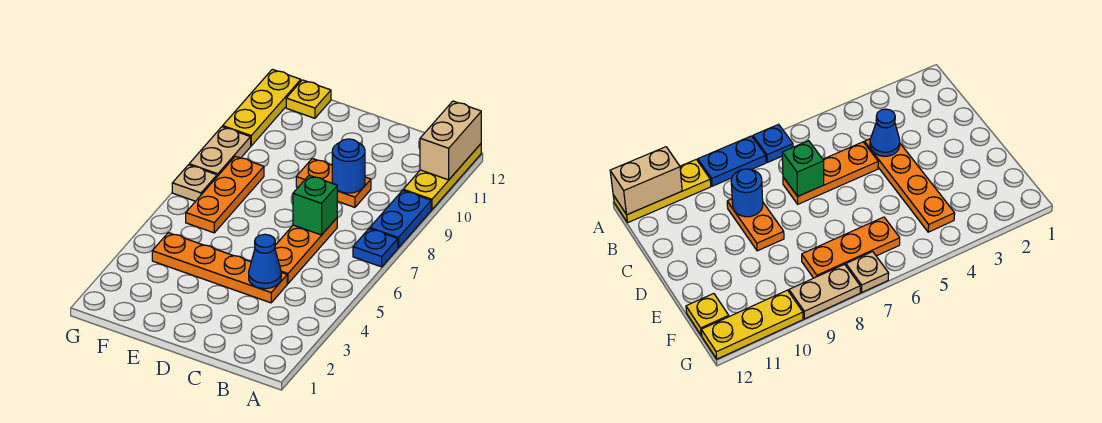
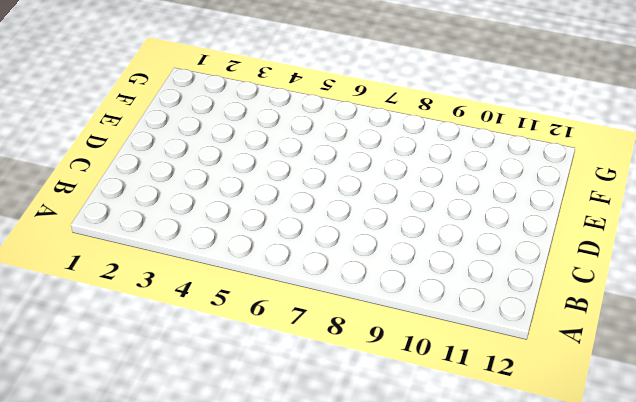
none -> blue 1x1 plate [353,229,398,267]
none -> blue 1x2 plate [370,190,431,248]
none -> yellow 1x3 plate [403,144,481,210]

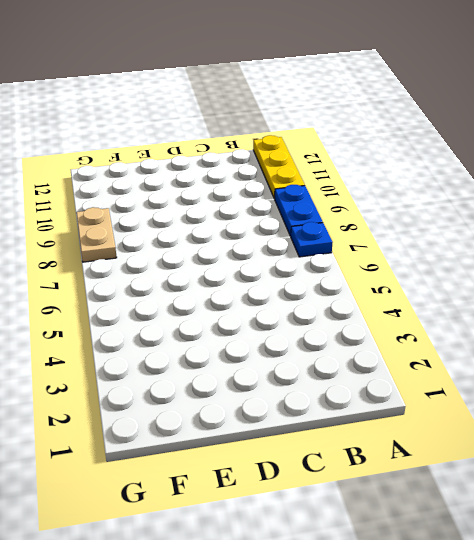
none -> orange 1x4 plate [152,233,287,303]
none -> orange 1x3 plate [275,218,337,284]
none -> orange 1x2 plate [296,158,371,207]

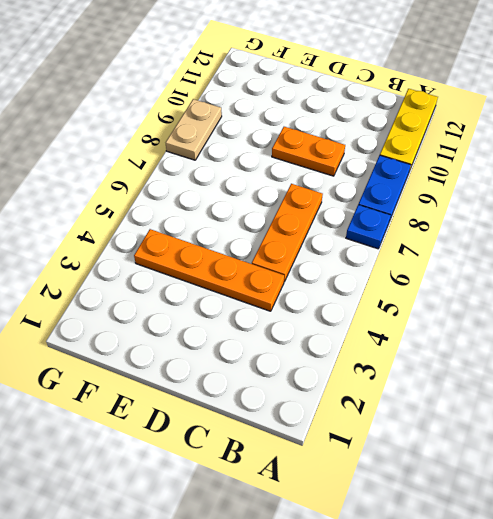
none -> orange 1x3 plate [186,156,264,233]
none -> yellow 1x1 plate [286,80,331,118]
none -> tan 1x1 plate [172,165,217,201]

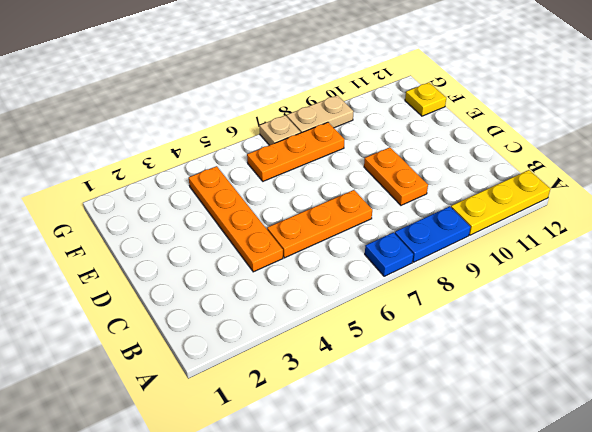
none -> yellow 1x3 plate [223,69,301,146]
none -> tan 1x2 brick [420,101,481,180]
none -> blue 1x1 cone [249,234,281,289]

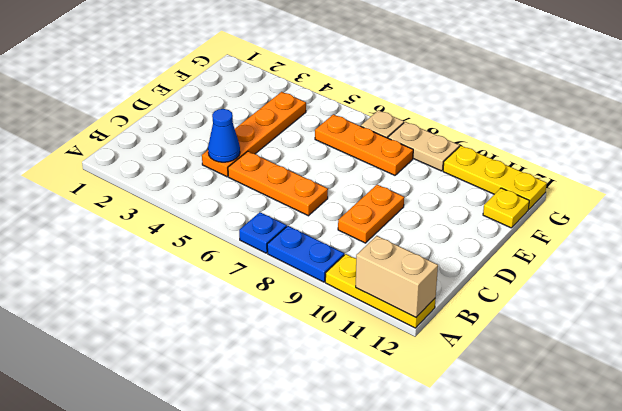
none -> green 1x1 brick [293,175,337,235]
none -> blue 1x1 round brick [332,139,365,193]

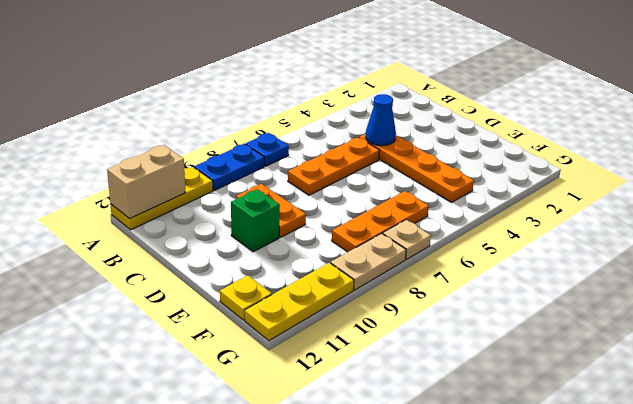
green 1x1 brick [231,189,280,252] -> green 1x1 brick moved to [293,175,337,235]
none -> blue 1x1 round brick [332,139,365,193]

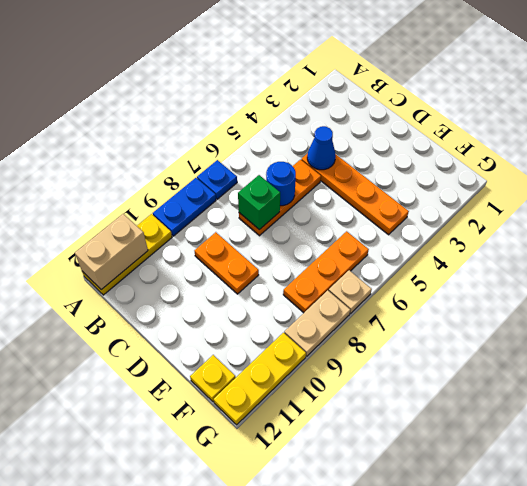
blue 1x1 round brick [266,162,296,206] -> blue 1x1 round brick moved to [332,139,365,193]

